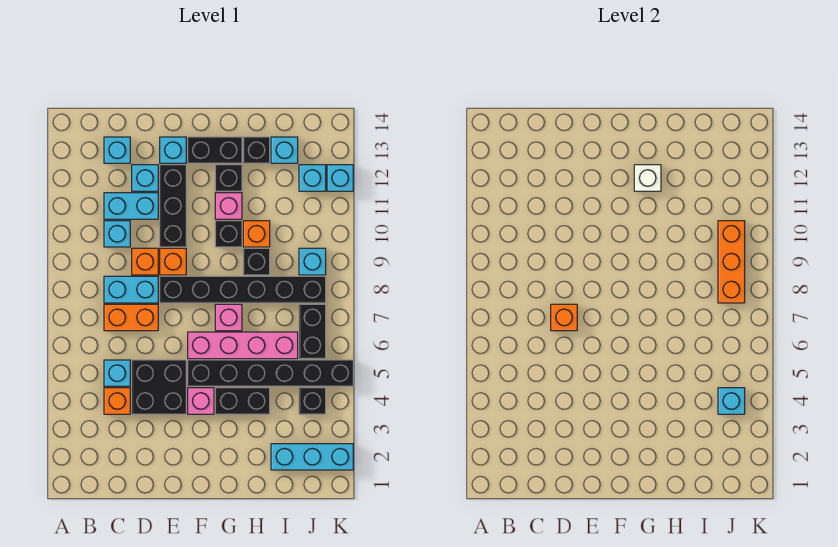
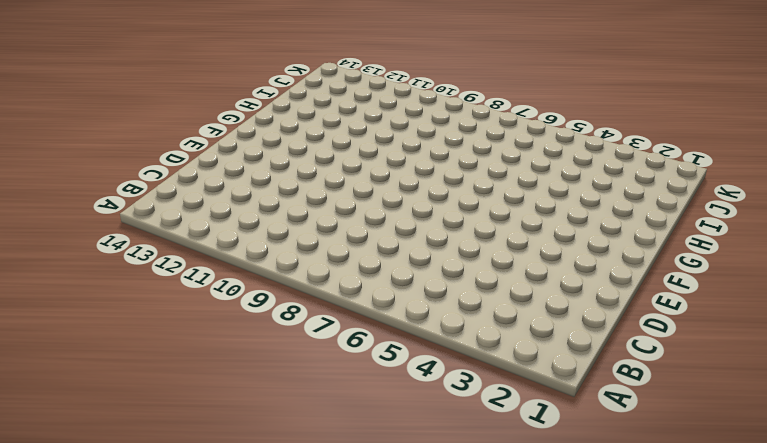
none -> orange 1x1 brick [104,388,130,414]
none -> cyan 1x1 brick [104,360,130,386]
none -> orange 1x2 brick [104,304,158,331]
none -> cyan 1x2 brick [104,276,158,303]

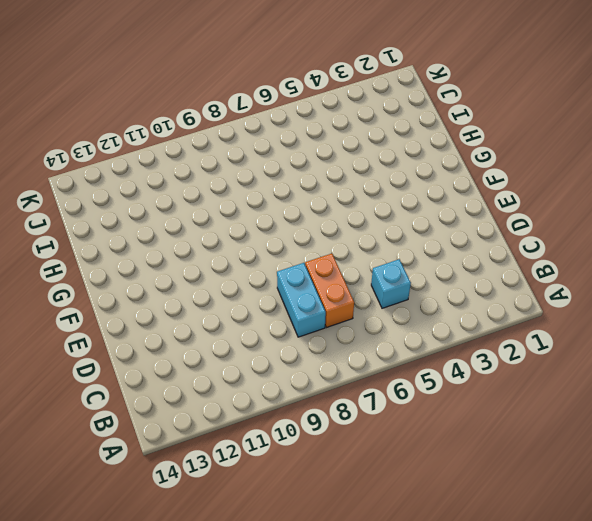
none -> orange 1x1 brick [104,388,130,414]
none -> cyan 1x1 brick [104,221,130,247]
none -> cyan 1x2 brick [104,193,158,219]
none -> cyan 1x1 brick [104,137,130,163]

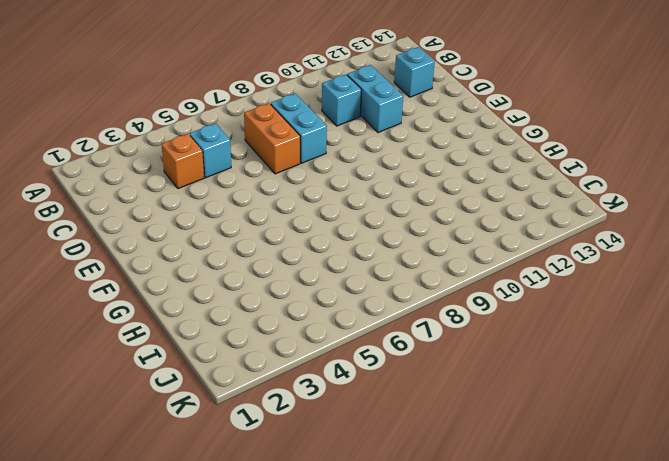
none -> black 2x2 brick [132,360,186,414]
none -> orange 1x1 brick [132,248,158,275]
none -> cyan 1x1 brick [132,165,158,191]
none -> black 1x6 brick [160,276,326,303]

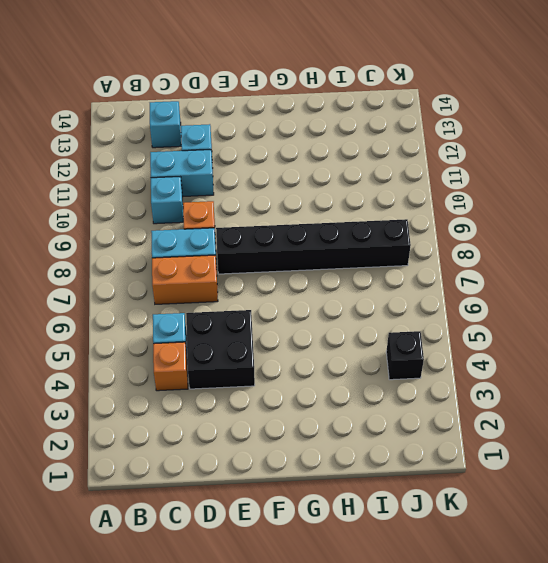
none -> orange 1x1 brick [160,248,186,275]
none -> black 1x3 brick [160,165,186,247]
none -> cyan 1x1 brick [160,137,186,163]
none -> pink 1x1 brick [188,388,214,414]

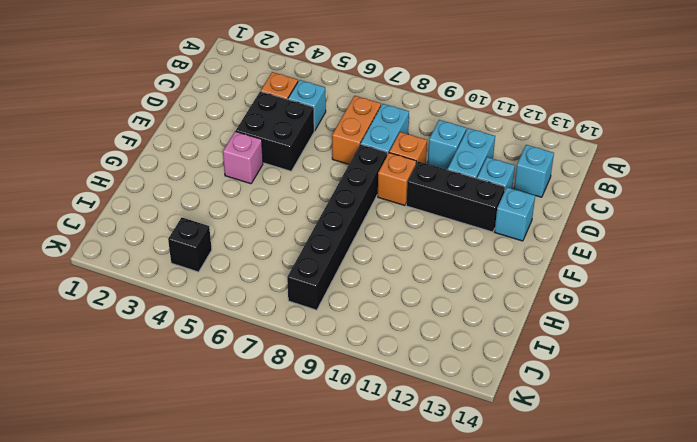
none -> black 1x6 brick [188,360,353,386]
none -> pink 1x4 brick [188,332,298,359]
none -> black 1x2 brick [188,137,242,163]
none -> black 1x2 brick [215,388,270,414]

